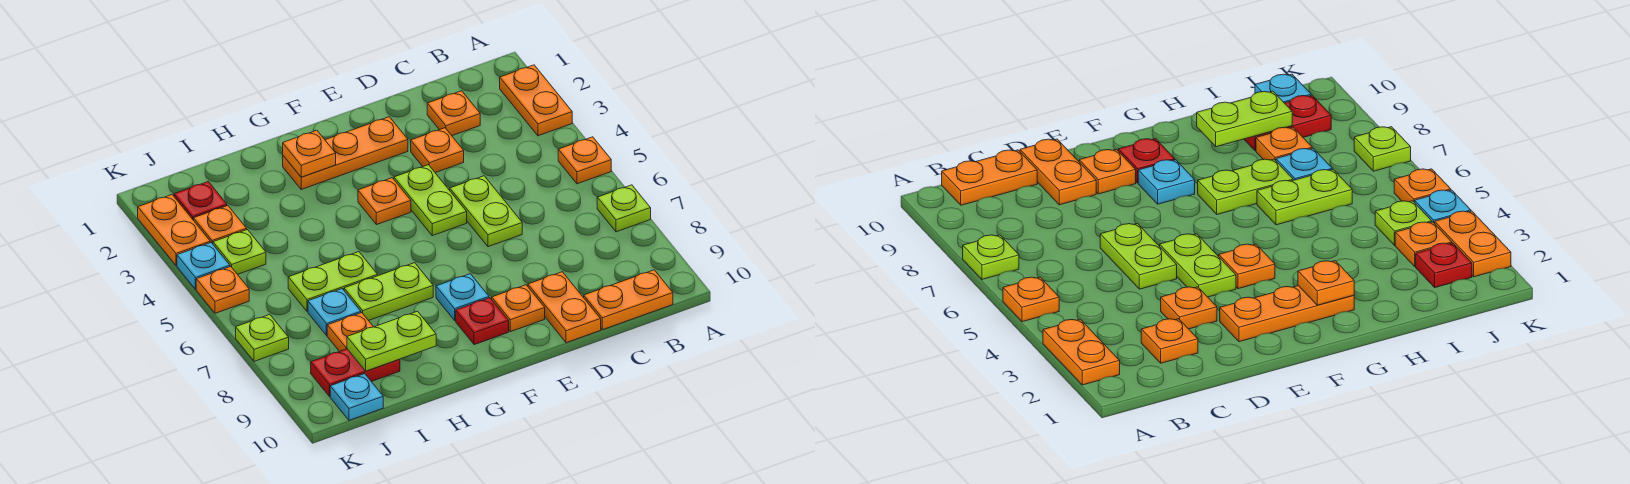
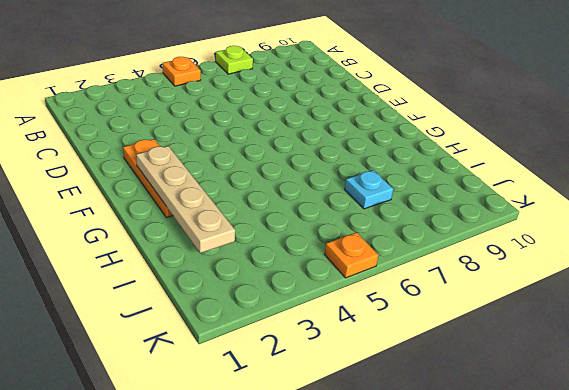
tan 1x4 plate [136,146,235,253] -> orange 1x1 plate [283,130,336,177]
none -> orange 1x2 plate [500,65,572,136]
none -> orange 1x2 plate [584,270,673,330]
none -> orange 1x1 plate [427,91,480,136]

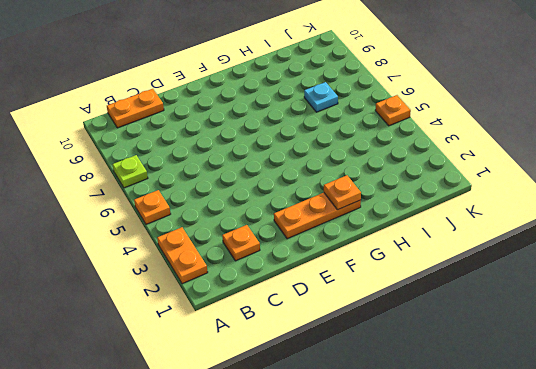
none -> orange 1x1 plate [411,128,464,173]
none -> lime 1x2 plate [450,176,522,247]
none -> orange 1x2 plate [528,272,601,343]

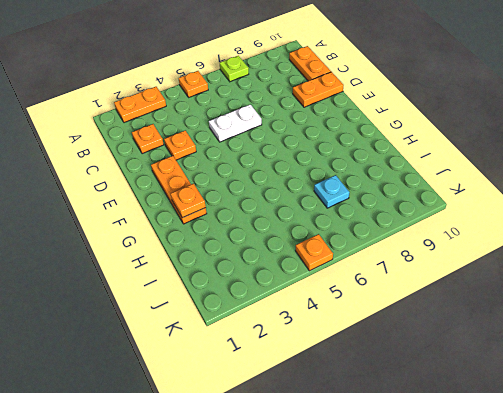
white 1x2 plate [209,104,262,142] -> lime 1x2 plate [450,176,522,247]
none -> lime 1x2 plate [394,165,467,236]
none -> orange 1x1 plate [492,285,545,332]
none -> orange 1x1 plate [358,178,411,225]

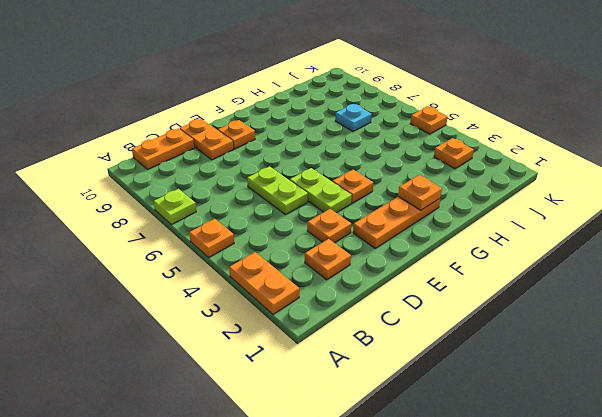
none -> cyan 1x1 plate [436,274,489,320]
none -> red 1x1 plate [456,298,509,345]
none -> lime 1x2 plate [344,263,433,321]

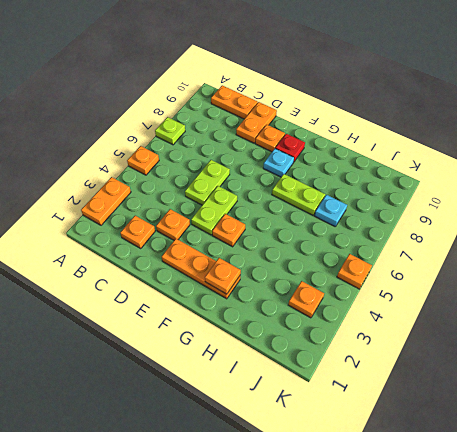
none -> lime 1x2 plate [288,252,378,311]
none -> orange 1x1 plate [327,313,373,352]
none -> red 1x2 plate [311,349,400,396]

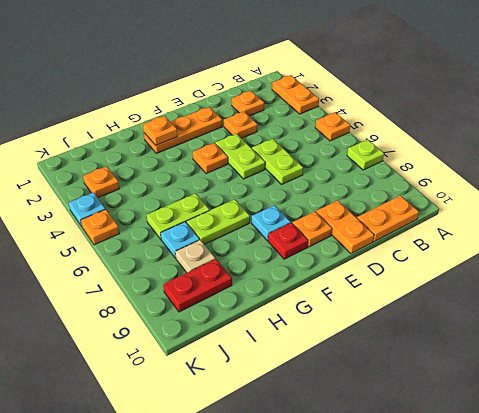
tan 1x1 plate [175,240,215,273] -> orange 1x1 plate [327,313,373,352]
none -> red 1x1 plate [174,182,227,220]
none -> lime 1x1 plate [213,230,266,274]
none -> cyan 1x1 plate [330,374,383,420]

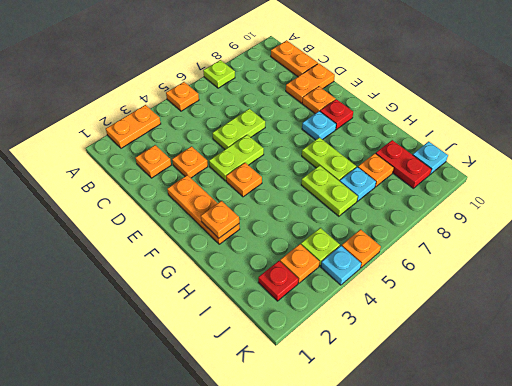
none -> orange 1x2 plate [138,195,210,265]
none -> lime 1x1 plate [236,315,289,361]
none -> lime 1x2 plate [347,311,436,371]

